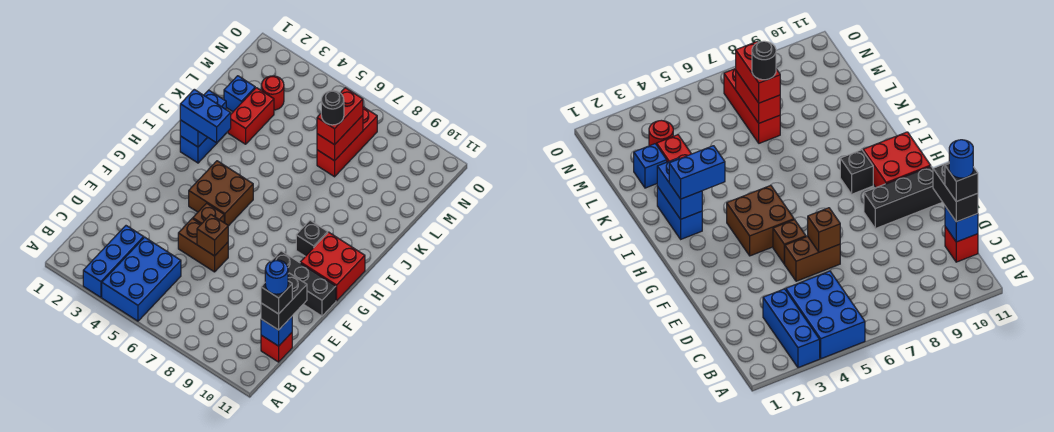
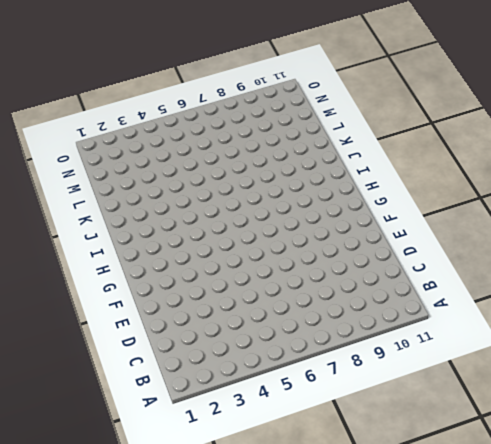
none -> blue 1x3 brick [83,226,144,297]
none -> blue 2x3 brick [102,237,181,321]
none -> red 1x1 brick [261,333,292,362]

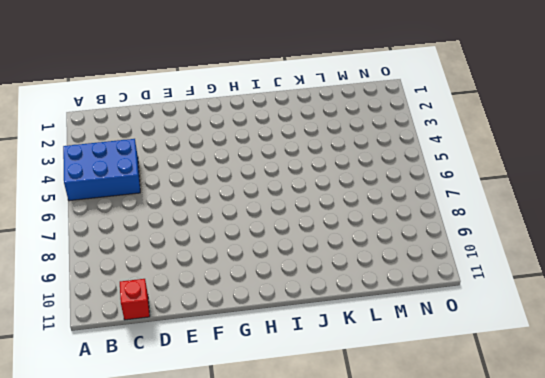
none -> blue 1x3 brick [83,226,144,297]
none -> brown 1x2 brick [178,219,228,272]
none -> brown 1x1 brick [193,203,224,224]

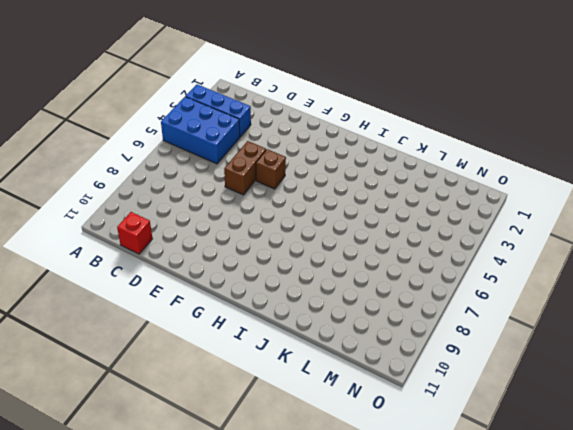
none -> black 1x3 brick [272,251,336,316]
none -> brown 2x2 brick [189,161,253,226]
none -> red 2x2 brick [300,232,365,301]

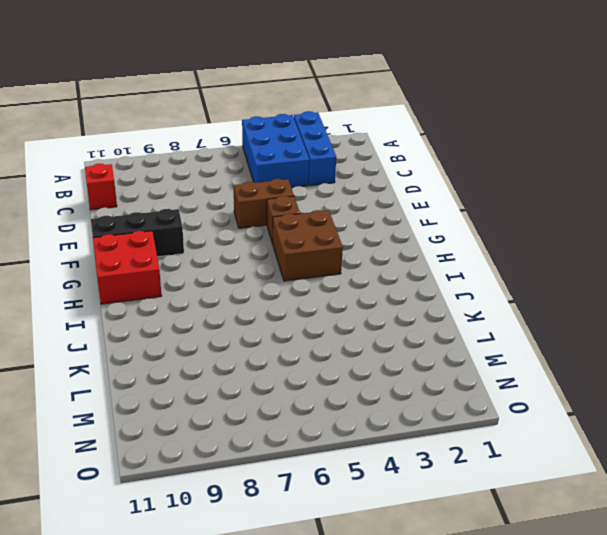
none -> black 1x1 brick [296,220,328,256]
none -> blue 1x2 brick [180,136,223,163]
none -> red 1x2 brick [228,88,274,144]

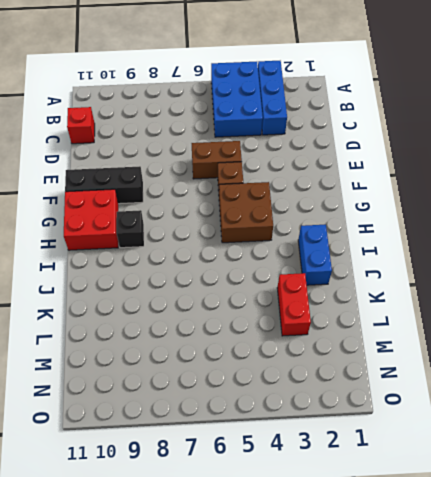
none -> blue 1x1 brick [224,76,255,112]
none -> red 1x3 brick [317,107,377,177]
none -> red 1x1 round brick [262,76,284,110]

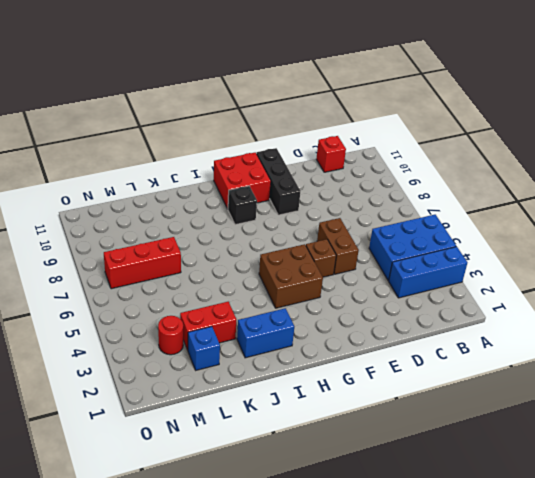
none -> blue 1x1 brick [261,317,292,346]
none -> brown 1x1 brick [197,214,228,256]
none -> blue 1x2 brick [180,90,226,147]

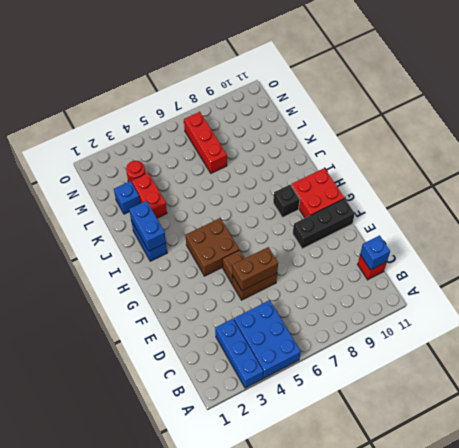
brown 1x2 brick [232,247,278,290] -> brown 1x1 brick [197,214,228,256]
none -> red 1x2 brick [317,115,363,161]
none -> black 1x2 brick [261,273,307,330]
none -> blue 1x2 brick [180,89,231,143]

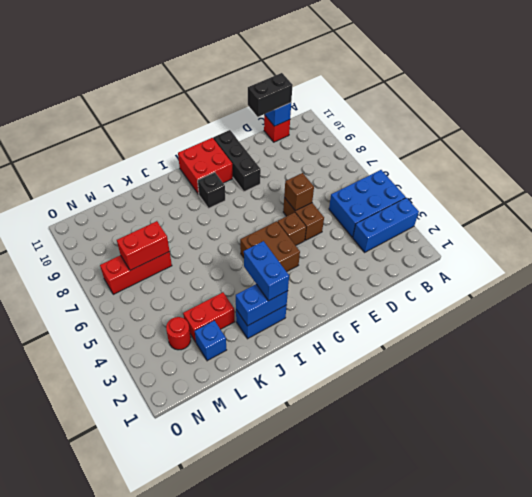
none -> red 1x2 brick [317,88,363,145]
none -> black 1x1 brick [261,281,292,314]
none -> black 1x1 round brick [321,91,344,125]

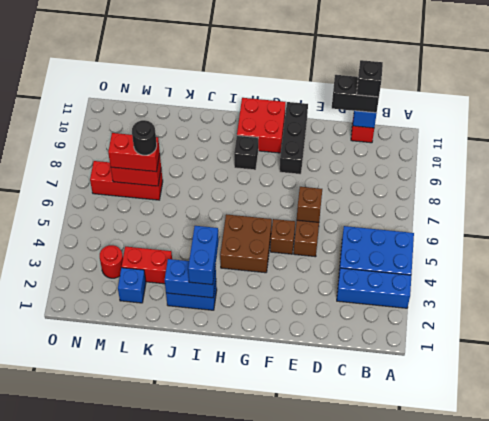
none -> blue 1x1 round brick [265,260,288,294]

